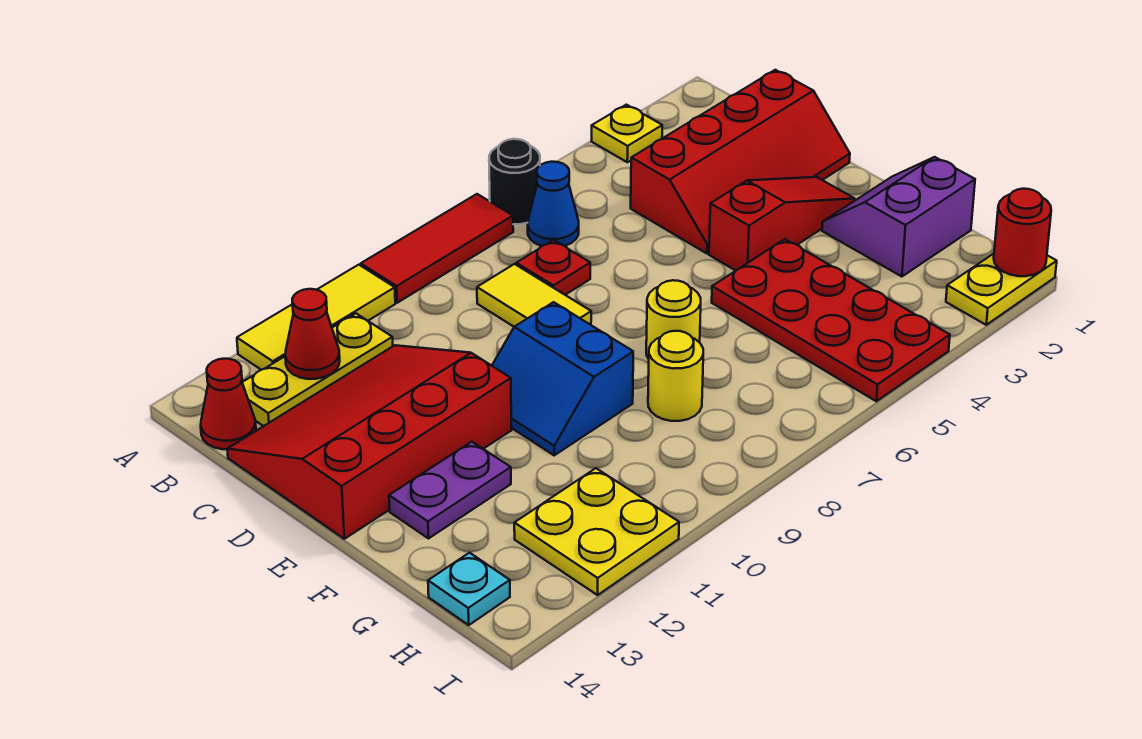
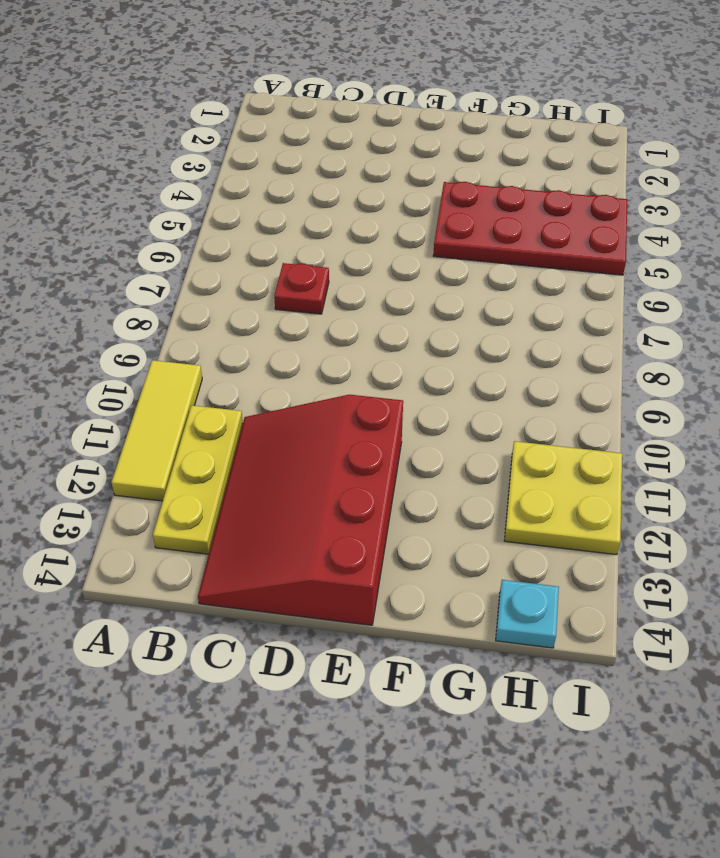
none -> yellow 1x1 plate [592,105,662,162]
none -> black 1x1 round brick [489,139,540,224]
none -> red 1x3 tile [361,194,513,303]

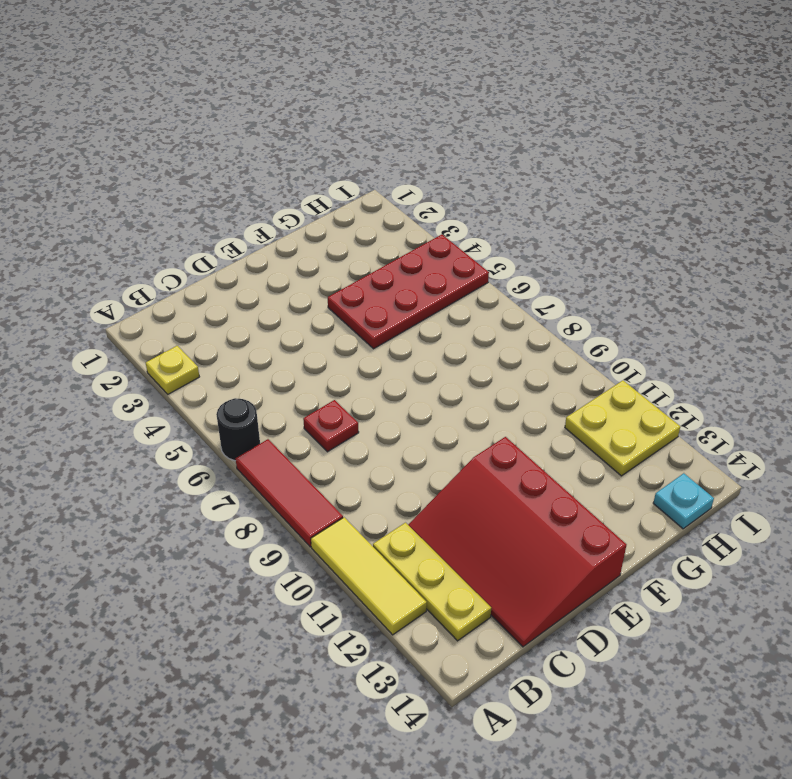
none -> blue 1x1 cone [528,162,579,246]
none -> red 1x1 cone [201,359,256,449]
none -> red 2x4 slope [631,70,850,254]

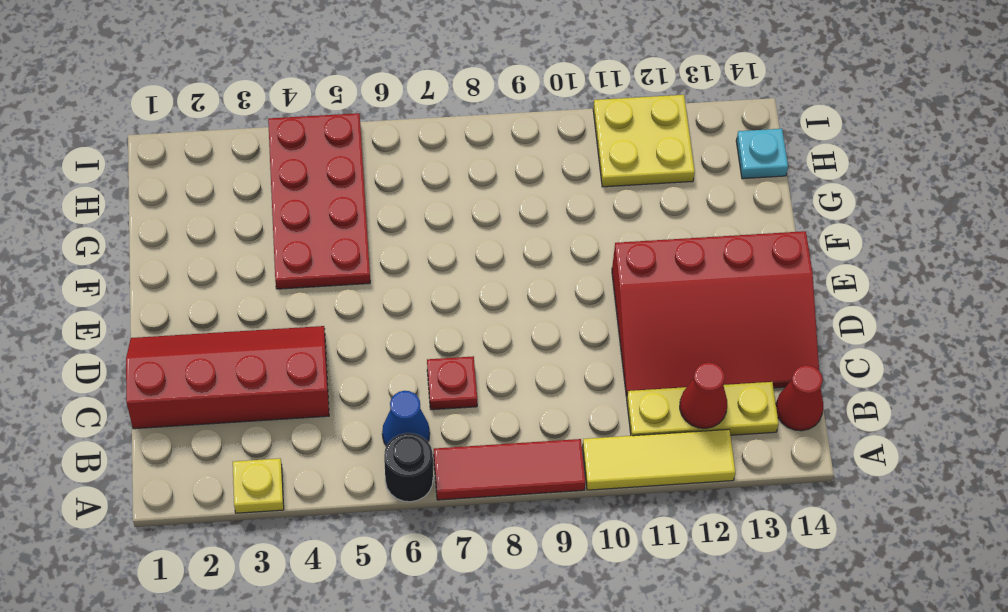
none -> yellow 1x2 tile [477,264,591,327]
none -> red 1x3 slope [709,177,855,271]
none -> blue 2x2 slope [492,302,633,455]

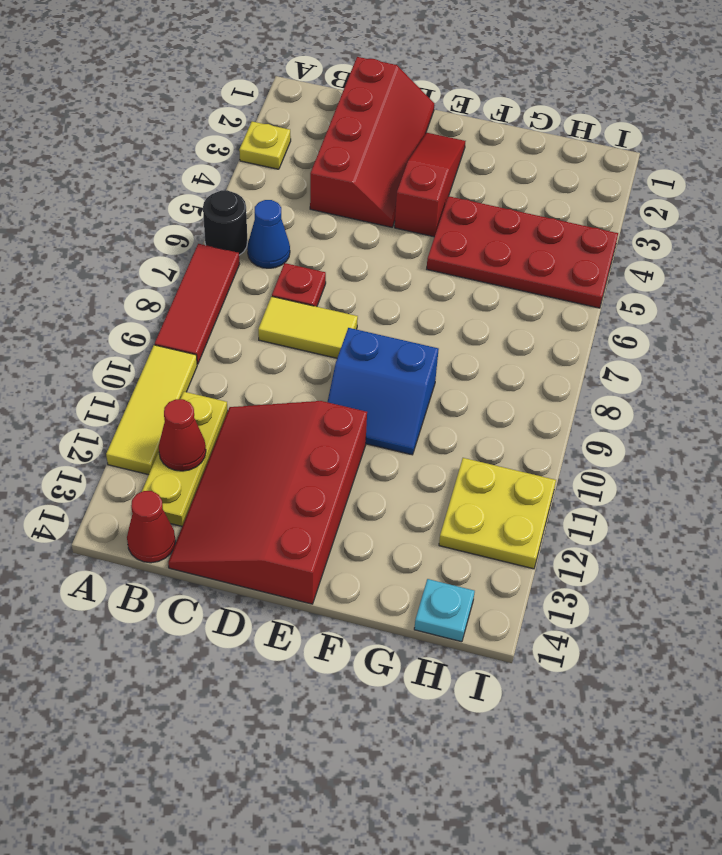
none -> purple 2x2 slope [822,157,975,277]
none -> yellow 1x1 round brick [646,280,701,359]
none -> purple 1x2 plate [389,442,511,538]

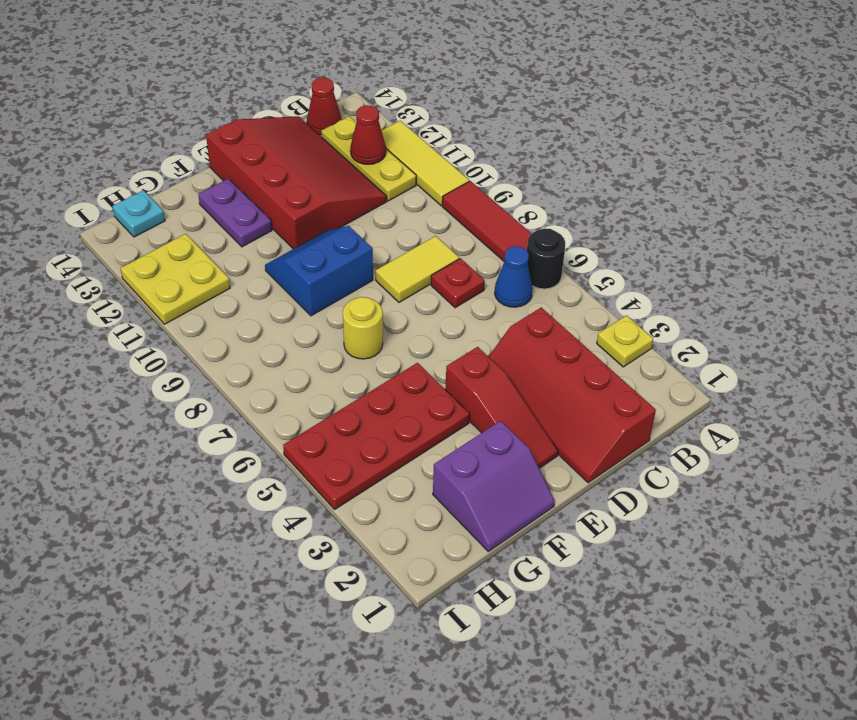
purple 2x2 slope [433,421,555,551] -> purple 2x2 slope turned to [822,157,975,277]
none -> yellow 1x1 round brick [648,331,703,421]
none -> yellow 1x2 plate [946,254,1057,325]
none -> red 1x1 round brick [994,189,1051,276]

